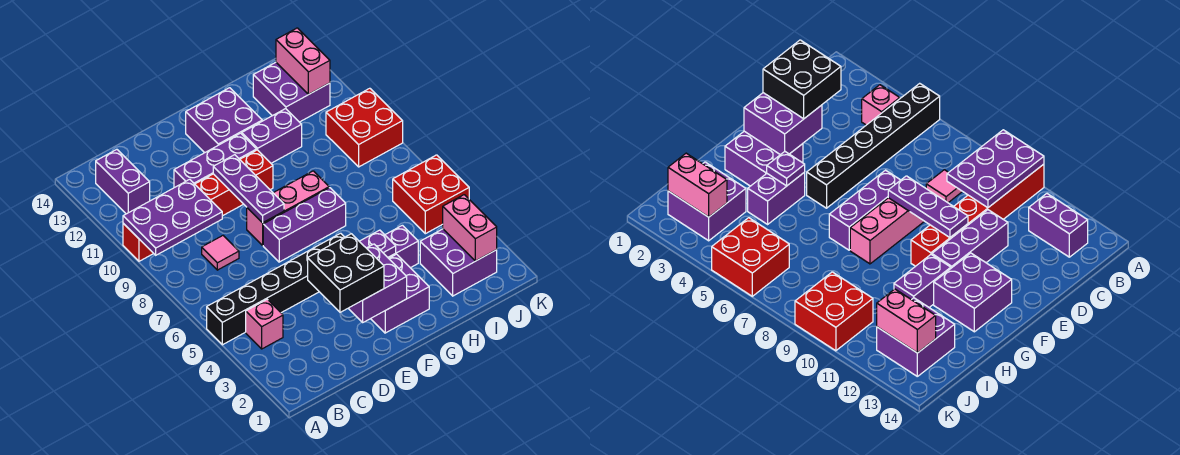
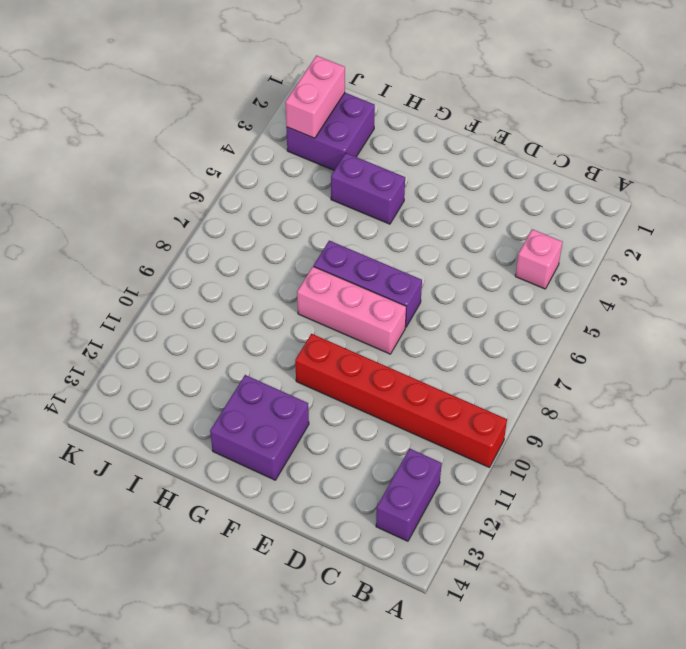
none -> black 1x6 brick [207,233,344,345]
none -> pink 1x1 tile [202,236,239,270]
none -> purple 1x3 brick [174,133,256,188]

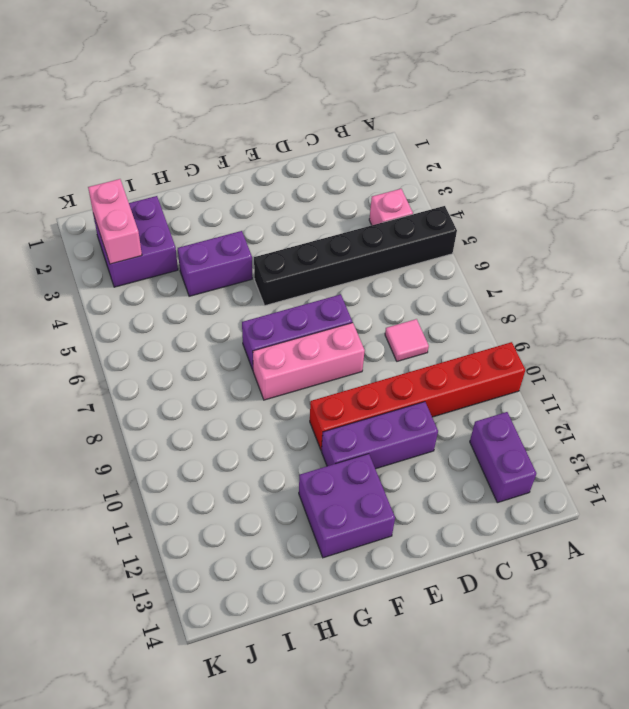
none -> purple 2x2 brick [371,254,429,333]
none -> purple 1x2 brick [242,109,302,163]
none -> purple 2x2 brick [253,62,330,122]

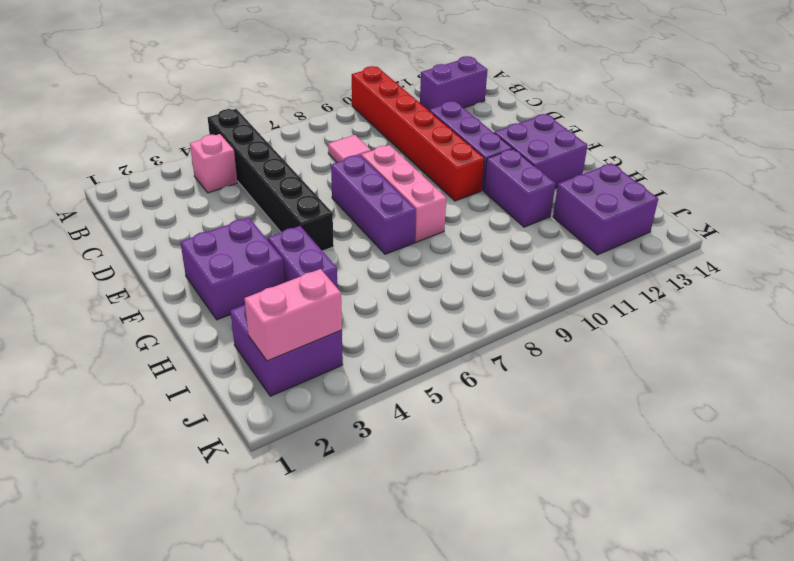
none -> red 2x2 brick [393,155,469,234]
none -> red 2x2 brick [326,88,403,167]
none -> purple 2x3 plate [123,179,222,255]

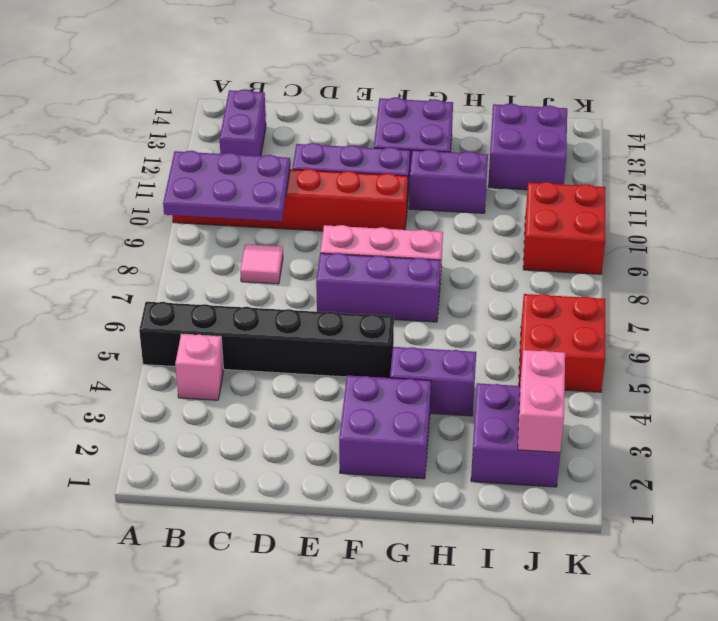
none -> purple 2x2 brick [348,244,407,322]
none -> purple 1x3 plate [213,155,284,223]
none -> purple 1x1 plate [359,230,396,257]

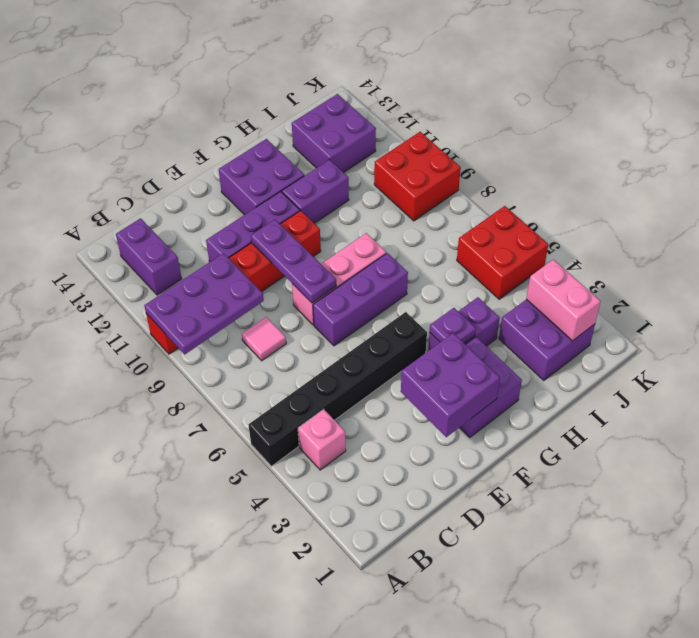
none -> pink 1x2 brick [276,28,330,95]
none -> black 2x2 brick [308,234,384,313]

